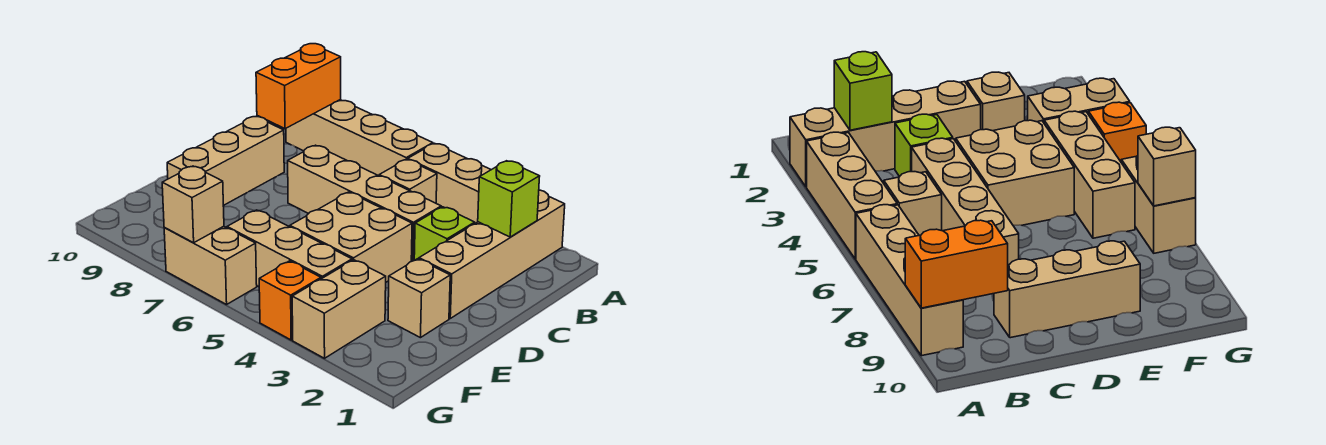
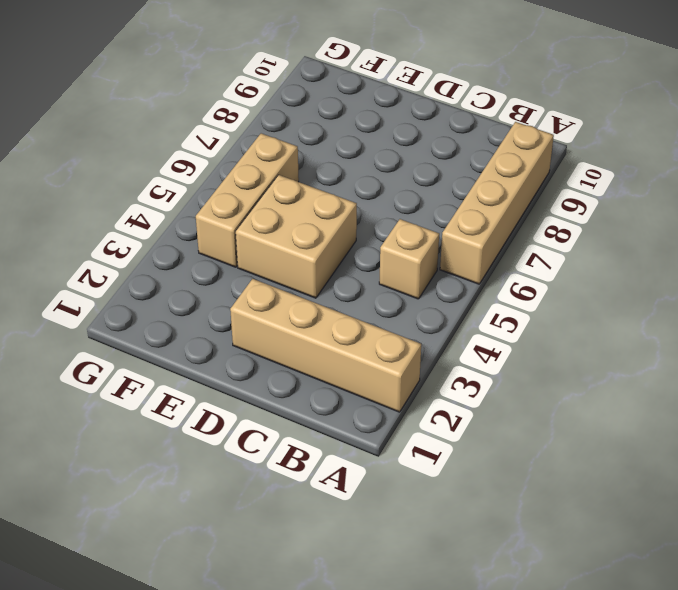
none -> tan 1x3 brick [408,143,491,223]
none -> lime 1x1 brick [414,207,475,260]
none -> tan 1x4 brick [288,145,441,261]

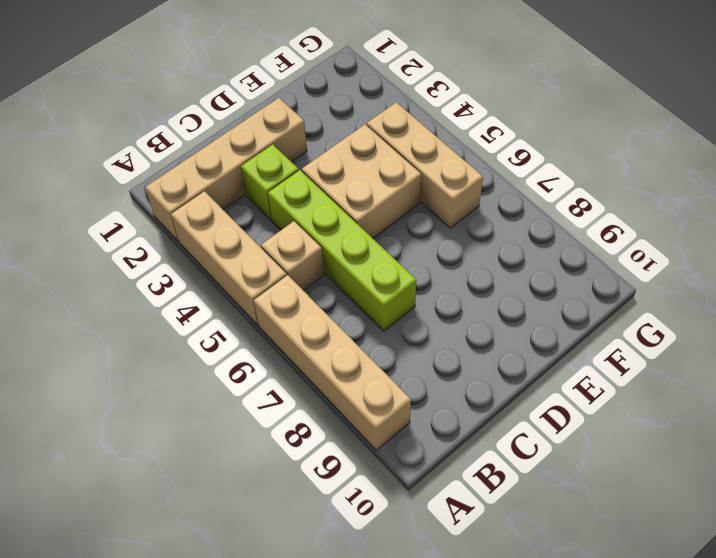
lime 1x4 brick [268,170,416,331] -> tan 1x4 brick [288,145,441,261]
none -> tan 1x3 brick [167,117,284,206]
none -> tan 1x1 brick [388,259,450,338]
none -> tan 1x2 brick [292,260,386,358]

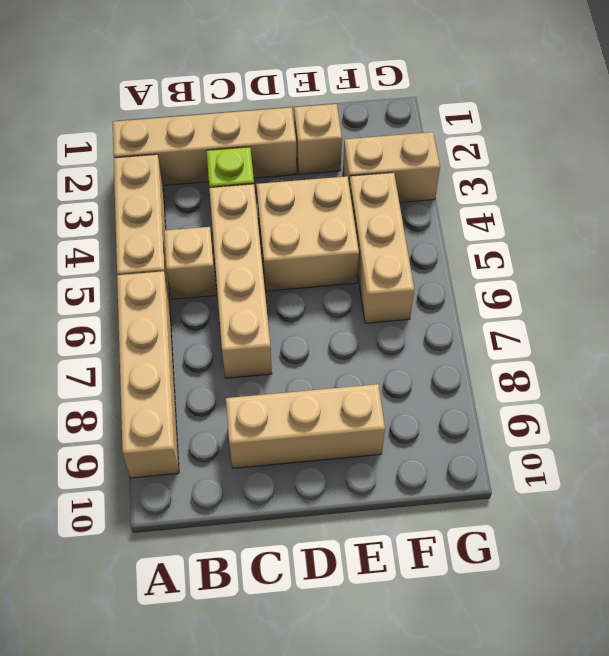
none -> orange 1x1 brick [259,261,321,340]
none -> tan 1x2 brick [164,226,257,305]
none -> orange 1x2 brick [256,44,341,129]

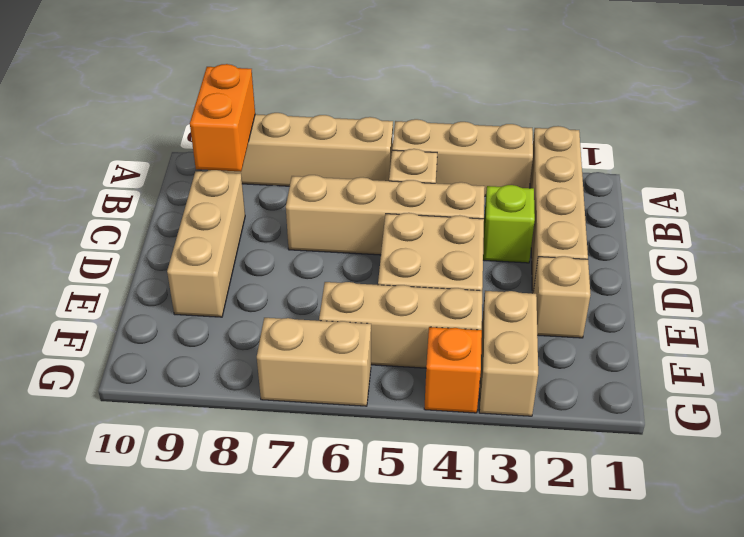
none -> lime 1x1 brick [478,161,540,237]
none -> tan 1x1 brick [162,166,224,243]

